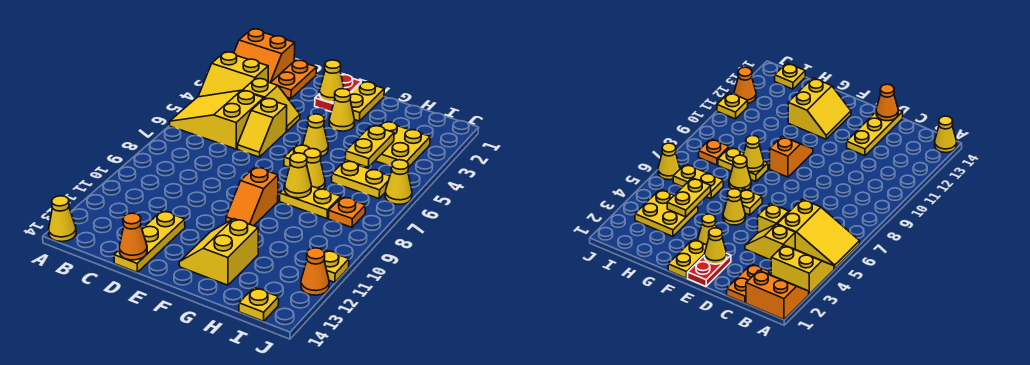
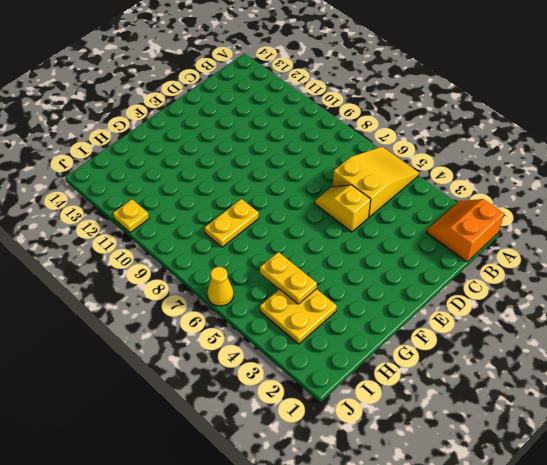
none -> yellow 2x2 slope [198,52,268,97]
none -> yellow 1x1 cone [49,196,76,242]
none -> orange 1x2 plate [271,60,317,98]

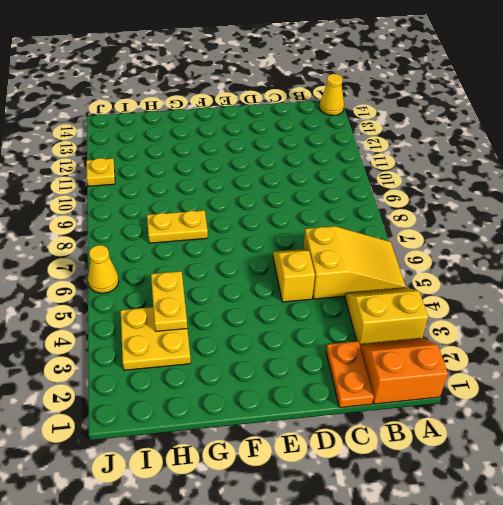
none -> yellow 1x2 slope [243,78,300,131]
none -> yellow 1x3 plate [114,211,185,272]
none -> red 1x2 plate [315,75,361,112]

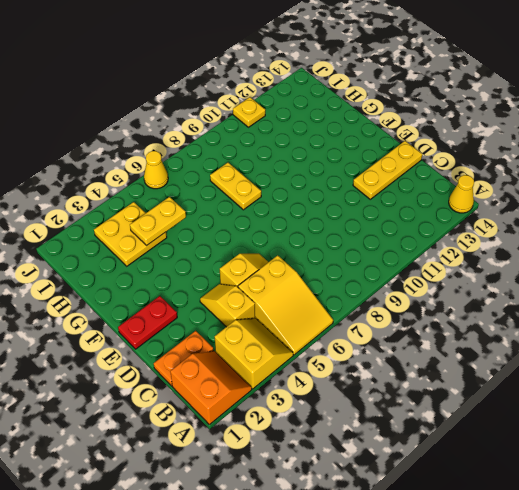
none -> yellow 1x2 plate [350,82,384,121]
none -> yellow 1x1 cone [329,89,354,131]
none -> yellow 1x1 cone [303,114,328,156]

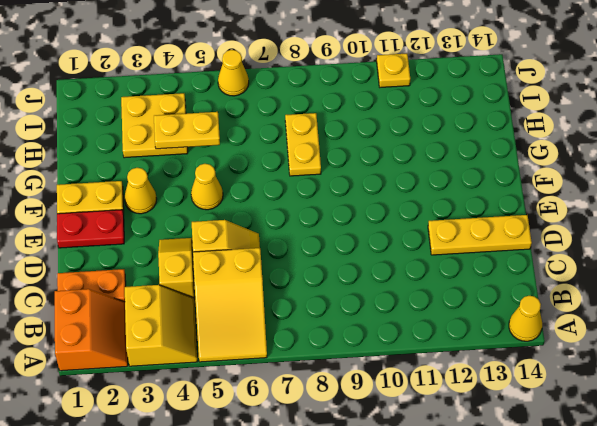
none -> yellow 1x1 plate [284,145,310,167]
none -> orange 1x2 slope [226,167,278,226]
none -> yellow 2x2 slope [179,219,258,285]

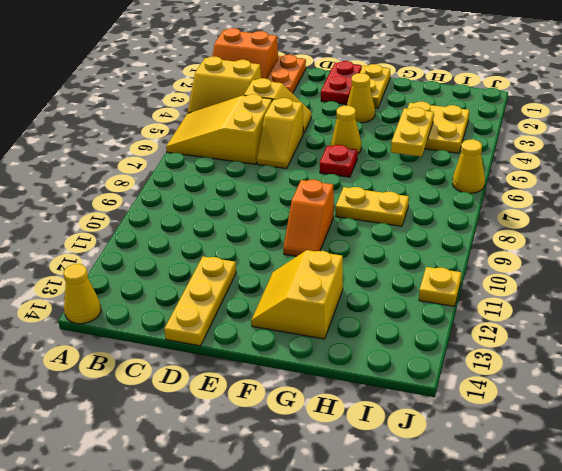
red 1x1 plate [320,145,357,177] -> yellow 1x1 plate [284,145,310,167]
none -> yellow 1x1 cone [304,149,325,189]
none -> yellow 1x2 plate [332,161,390,199]
none -> orange 1x1 plate [328,197,365,227]

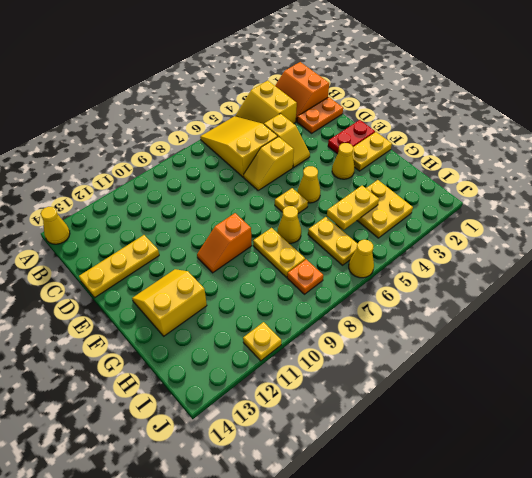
none -> yellow 1x1 plate [239,288,279,321]
none -> orange 1x1 cone [301,248,329,295]
none -> orange 1x1 cone [119,213,147,260]

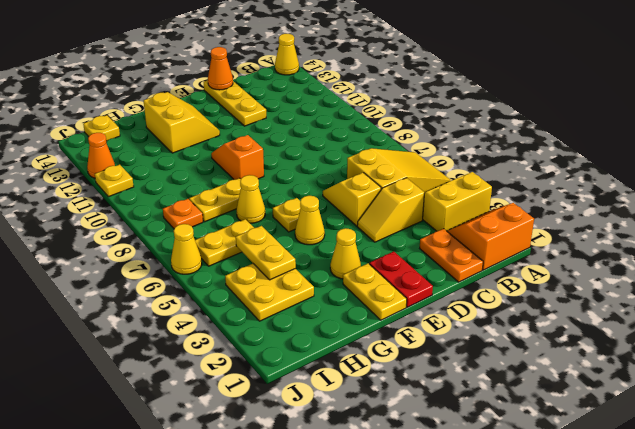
none -> yellow 1x1 cone [320,60,344,102]
none -> yellow 1x1 cone [285,153,311,198]

